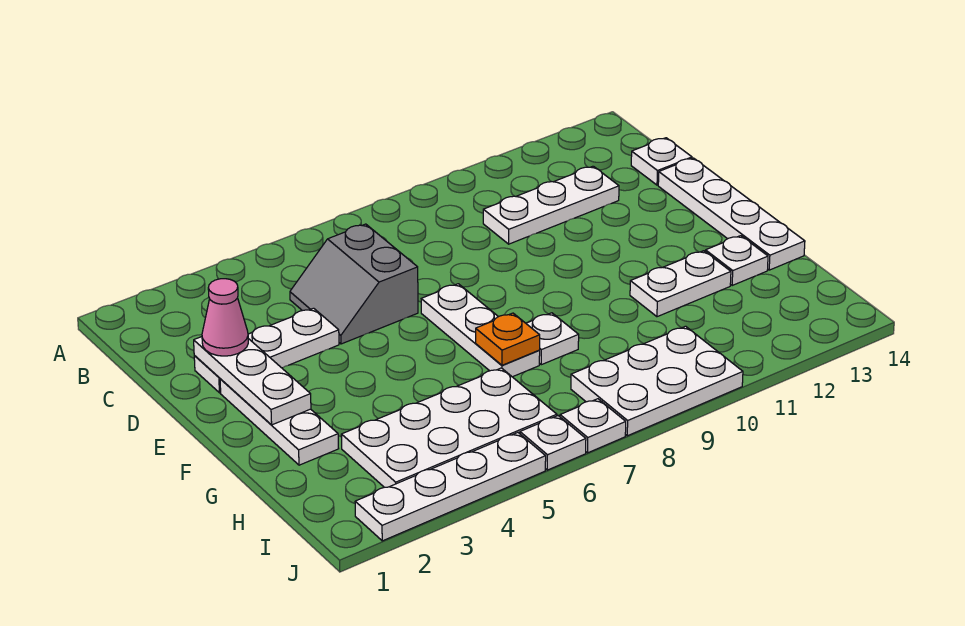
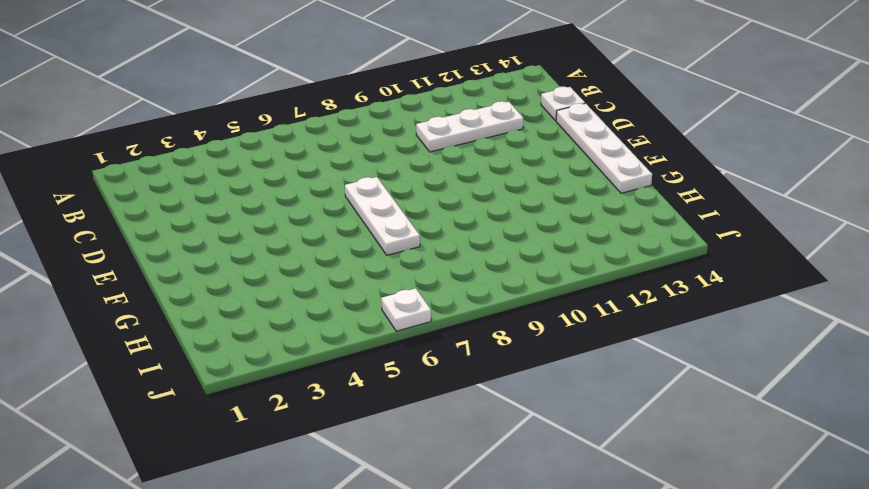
none -> grey 2x2 slope [290,224,418,344]
none -> white 1x3 plate [194,308,339,393]
none -> white 1x3 plate [220,379,339,465]

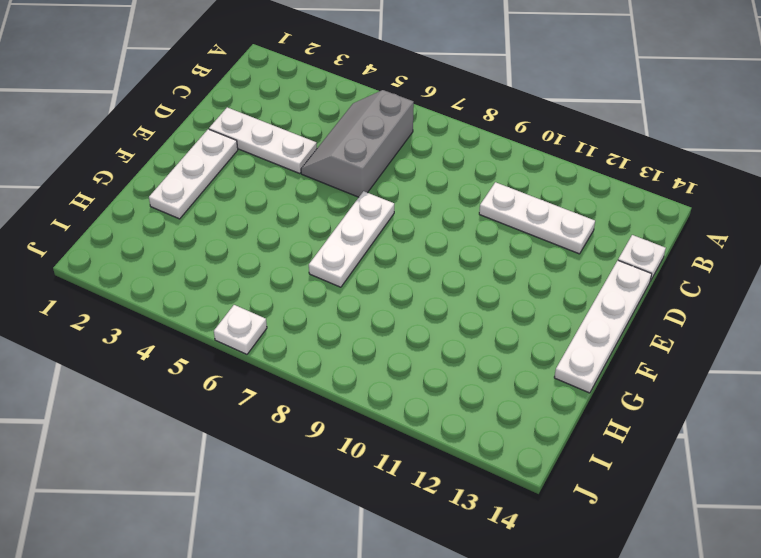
grey 2x3 slope [301,90,414,197] -> grey 2x2 slope [290,224,418,344]
none -> white 1x1 plate [526,313,579,365]
none -> white 1x2 plate [630,251,731,317]
none -> white 1x1 plate [705,236,768,286]

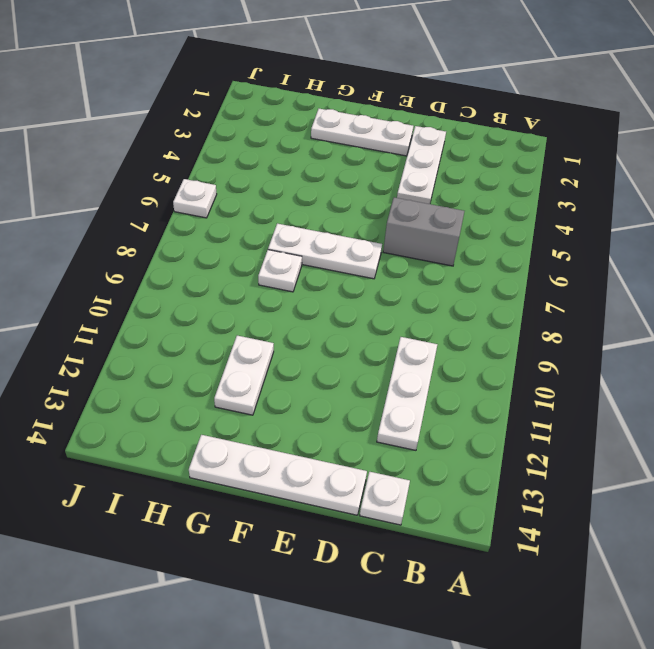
none -> white 1x1 plate [705,236,768,286]
none -> white 2x4 plate [341,368,557,487]
none -> white 2x3 plate [571,326,743,436]

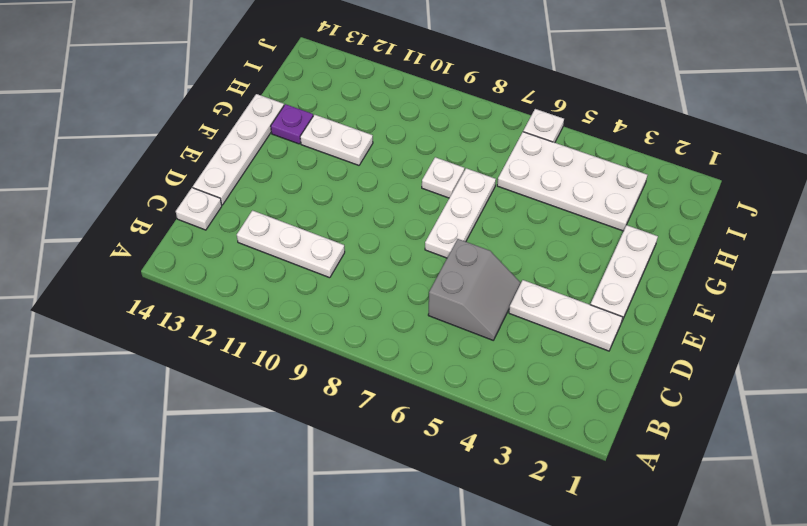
purple 1x1 plate [271,104,313,144] -> white 1x1 plate [705,236,768,286]
none -> white 2x3 plate [571,326,743,436]
none -> white 1x4 plate [355,433,546,541]
none -> white 1x1 plate [560,399,626,453]

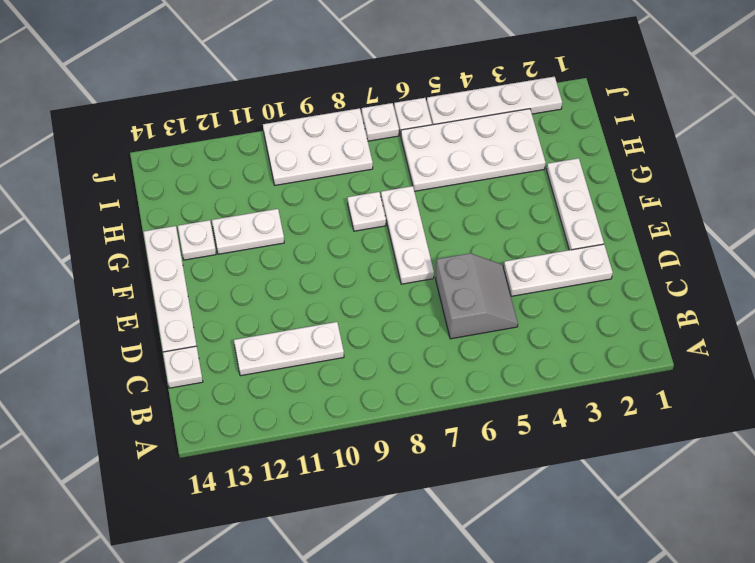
none -> white 1x3 plate [194,337,311,425]
none -> orange 1x1 plate [476,313,540,365]
none -> pink 1x1 cone [202,279,248,356]

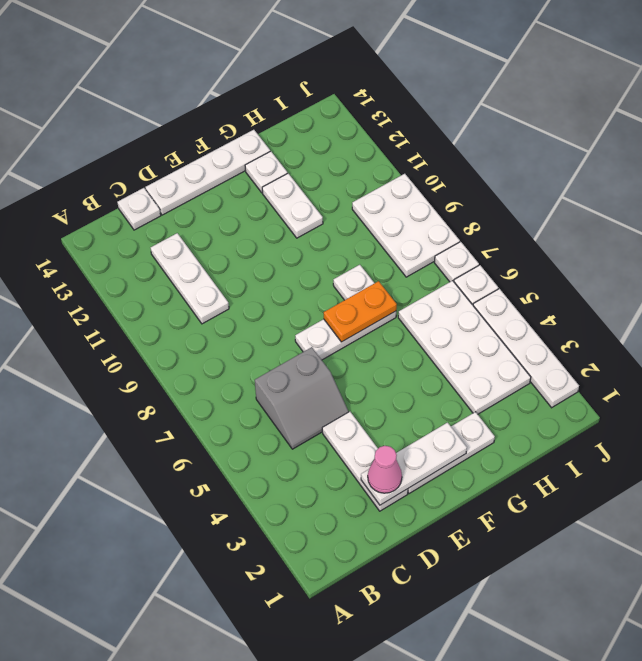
orange 1x2 plate [324,281,397,342] -> orange 1x1 plate [476,313,540,365]

